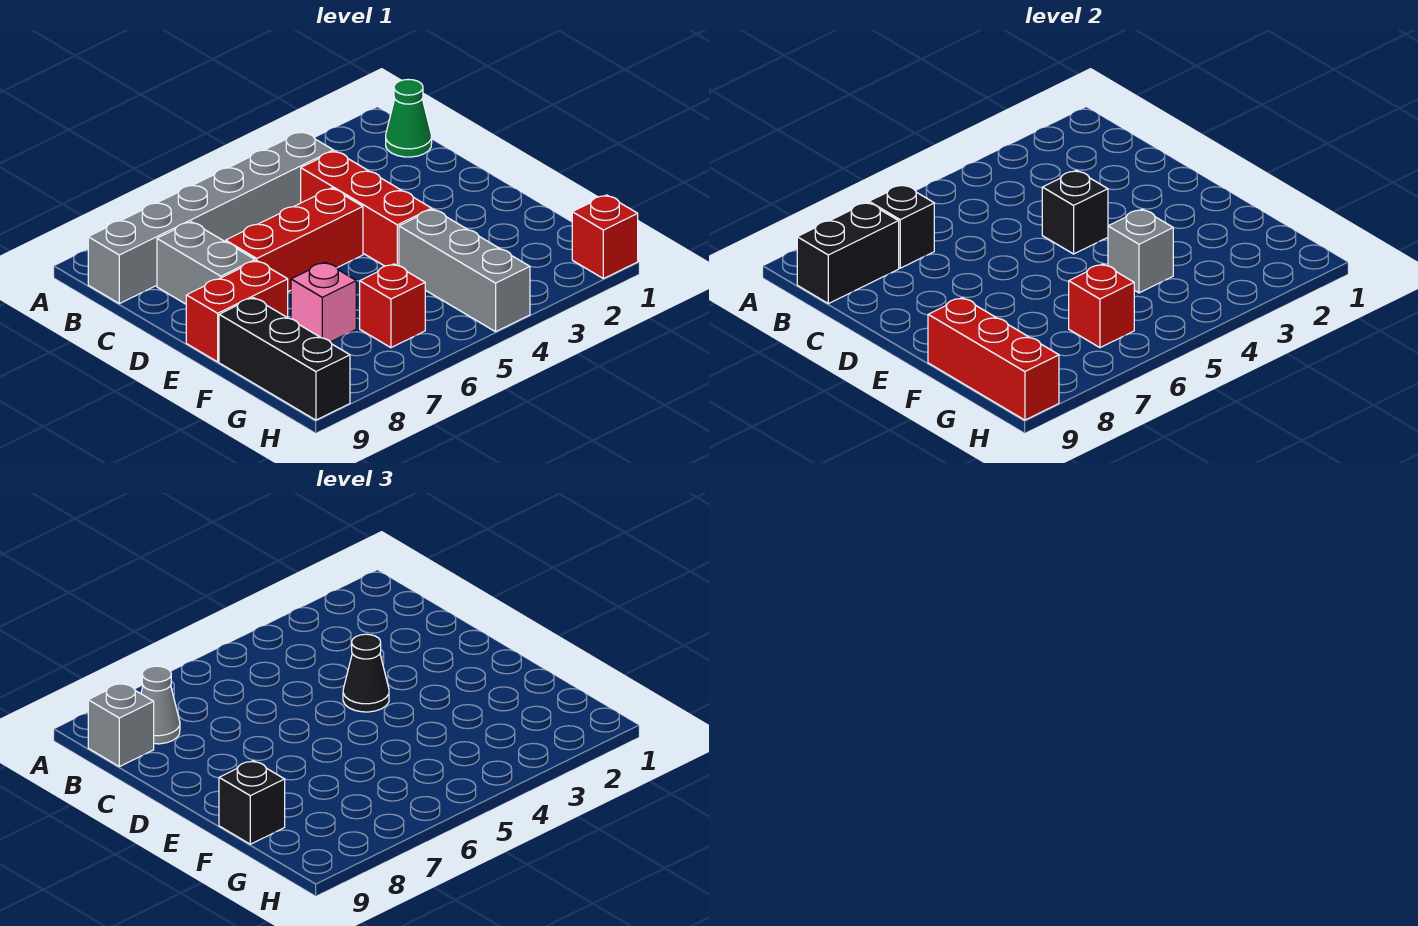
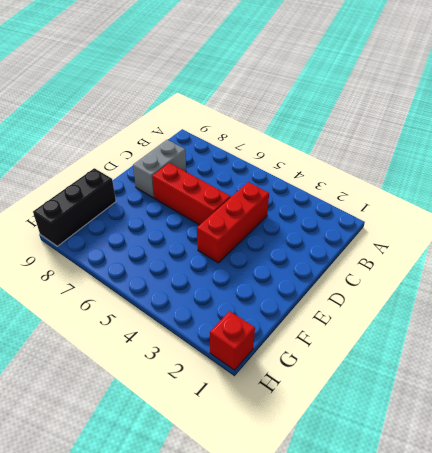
none -> green 1x1 cone [386,79,432,157]
none -> grey 1x6 brick [88,132,333,304]
none -> red 1x2 brick [186,260,288,362]

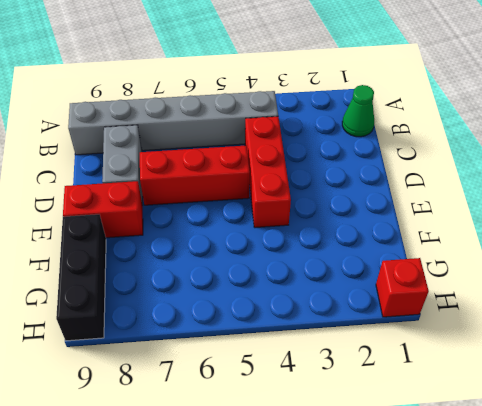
none -> grey 1x3 brick [399,209,530,332]
none -> pink 1x1 brick [291,262,356,342]
none -> red 1x1 brick [360,264,425,348]

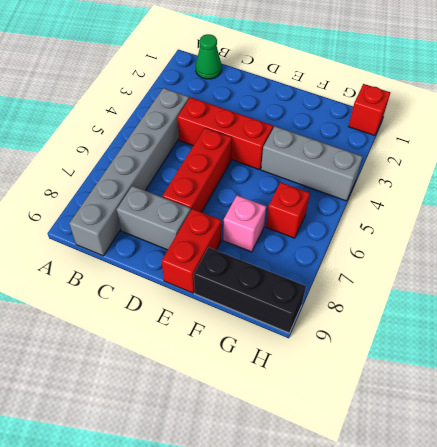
none -> black 1x1 brick [869,185,934,268]
none -> black 1x2 brick [797,202,899,304]
none -> black 1x1 brick [1042,170,1108,254]

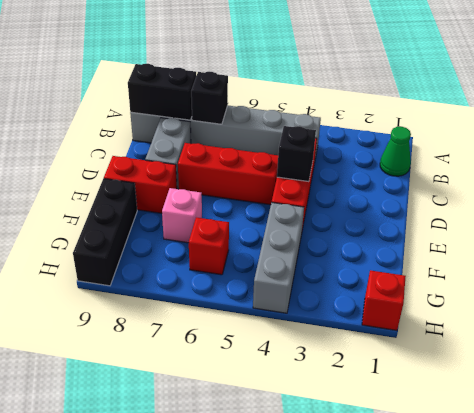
none -> grey 1x1 brick [1108,209,1173,293]
none -> red 1x3 brick [928,298,1059,420]
none -> red 1x1 brick [1069,264,1134,348]

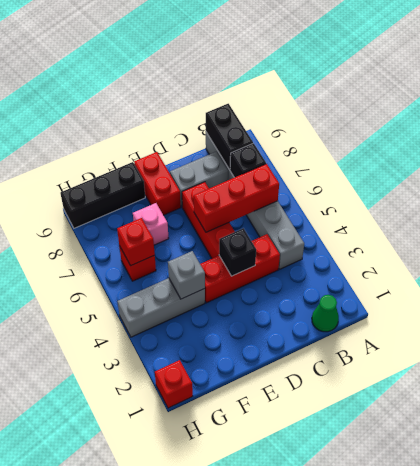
red 1x3 brick [194,164,279,232] -> red 1x3 brick moved to [928,298,1059,420]
none -> grey 1x1 cone [141,666,180,744]
none -> grey 1x1 brick [88,683,154,767]
none -> black 1x1 cone [343,634,389,712]

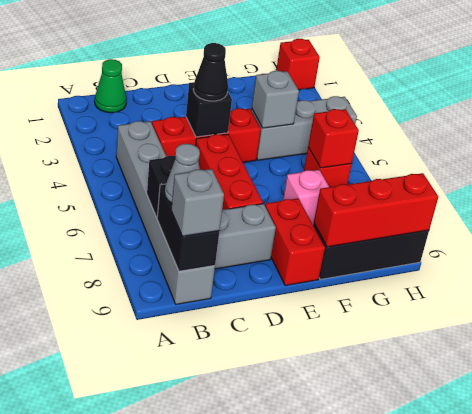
none -> black 1x1 brick [219,761,285,844]

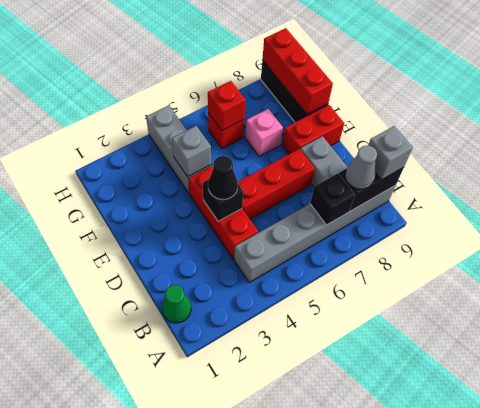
none -> red 1x1 brick [572,195,638,279]
none -> black 1x1 brick [219,761,285,844]

